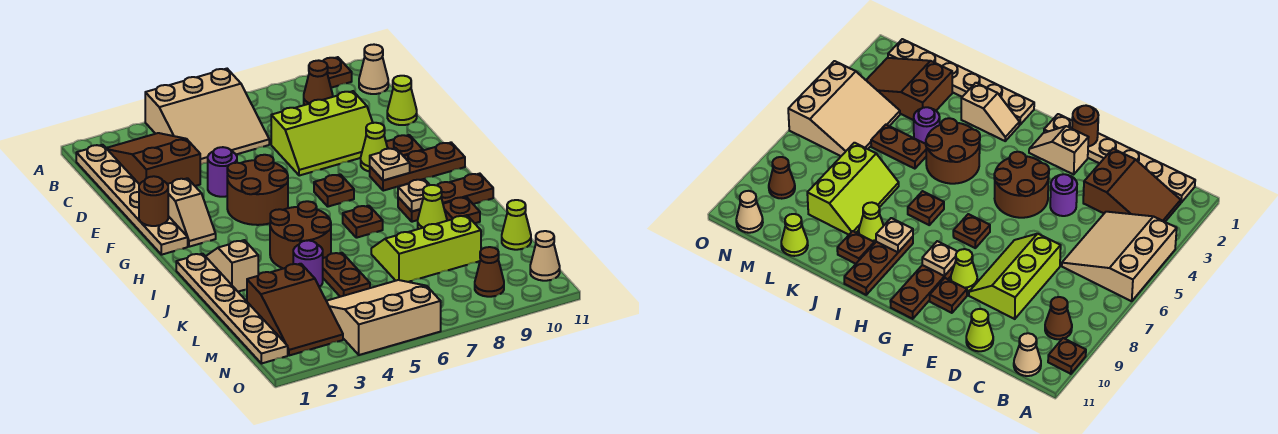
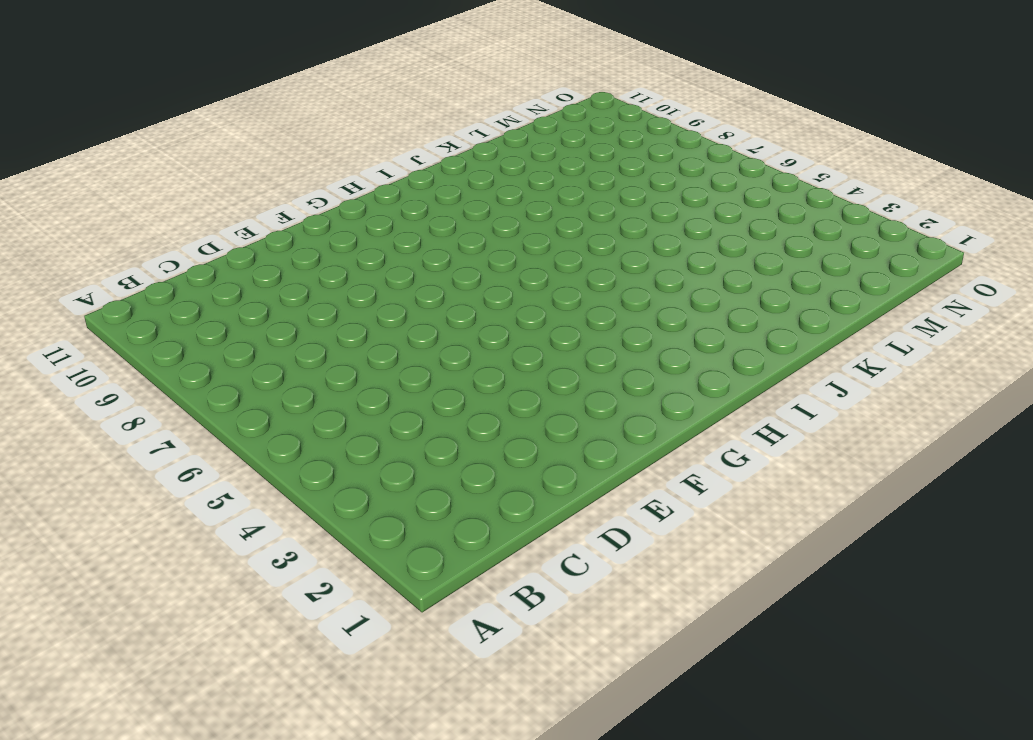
none -> tan 3x3 slope [145,69,269,165]
none -> brown 1x1 plate [323,57,352,88]
none -> tan 1x6 plate [76,145,188,255]
none -> brown 2x3 slope [106,133,200,186]

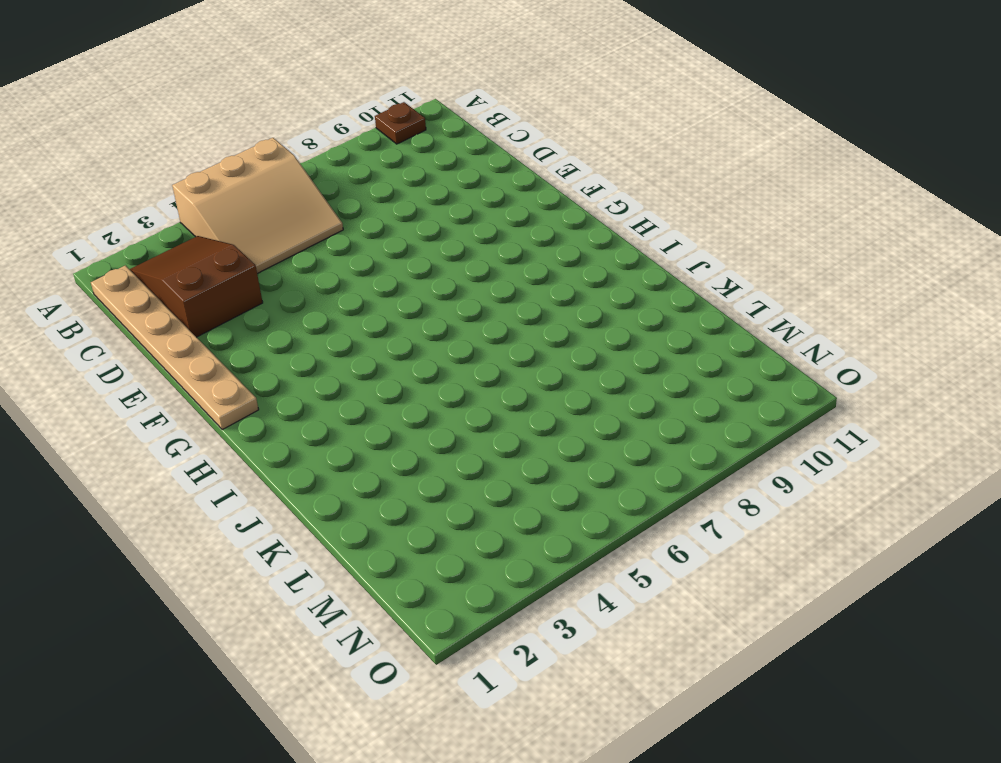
none -> brown 1x1 cone [304,60,333,105]
none -> tan 1x1 cone [359,45,388,94]
none -> lime 2x3 slope [271,91,373,176]
none -> lime 1x1 cone [387,76,417,125]

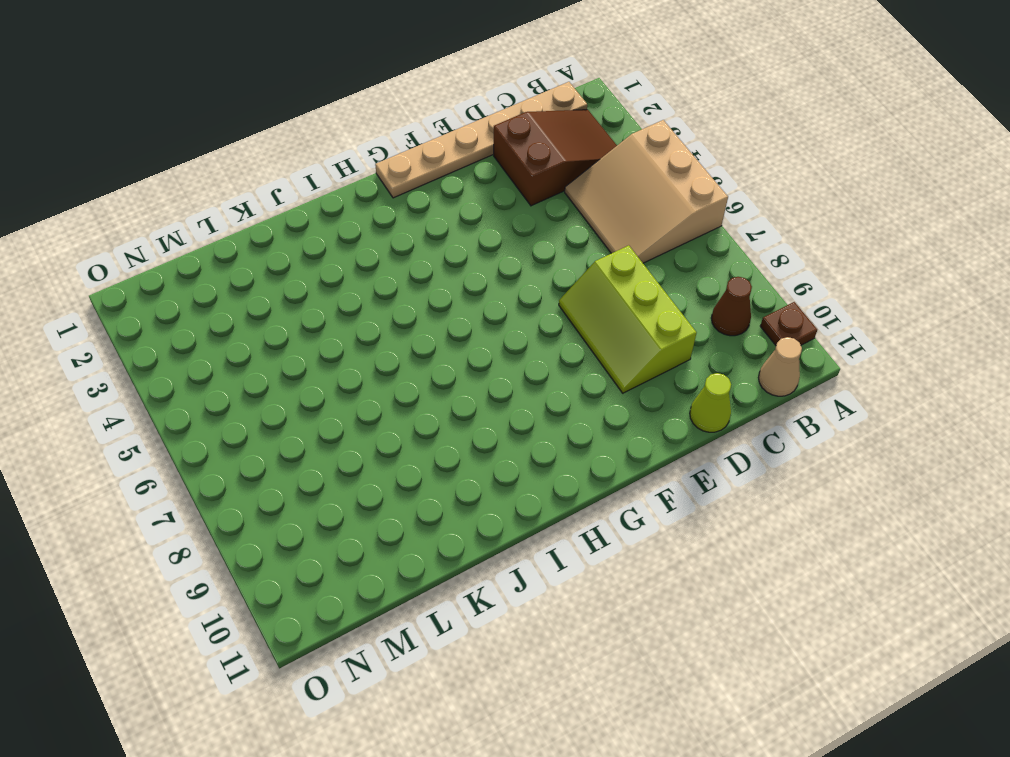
none -> purple 1x1 round brick [208,147,237,197]
none -> tan 1x2 slope [167,178,216,247]
none -> brown 2x2 round brick [227,155,288,225]
none -> lime 1x1 cone [361,123,388,172]

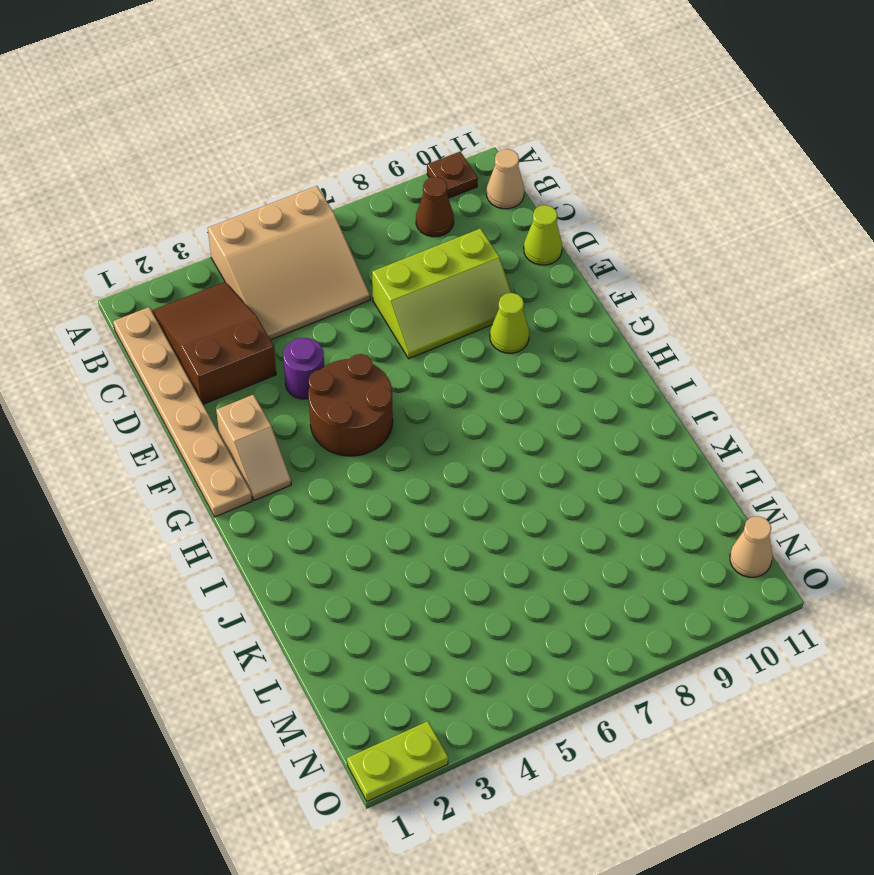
lime 1x2 plate [347,721,448,801] -> none
none -> brown 1x1 plate [386,135,423,156]
none -> brown 1x1 plate [314,174,354,207]
none -> brown 1x3 plate [370,143,465,191]
none -> tan 1x6 plate [176,254,288,364]

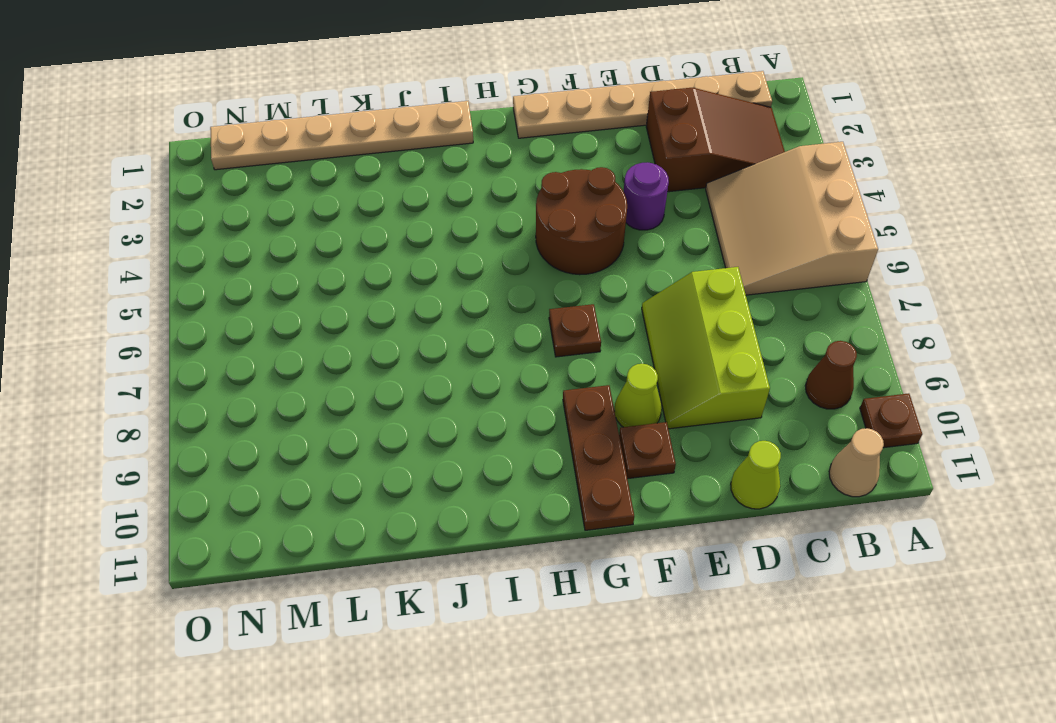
none -> tan 1x2 slope [167,178,216,247]
none -> tan 1x2 slope [206,240,258,292]
none -> brown 2x2 round brick [270,201,331,269]
none -> brown 1x1 plate [343,206,383,238]

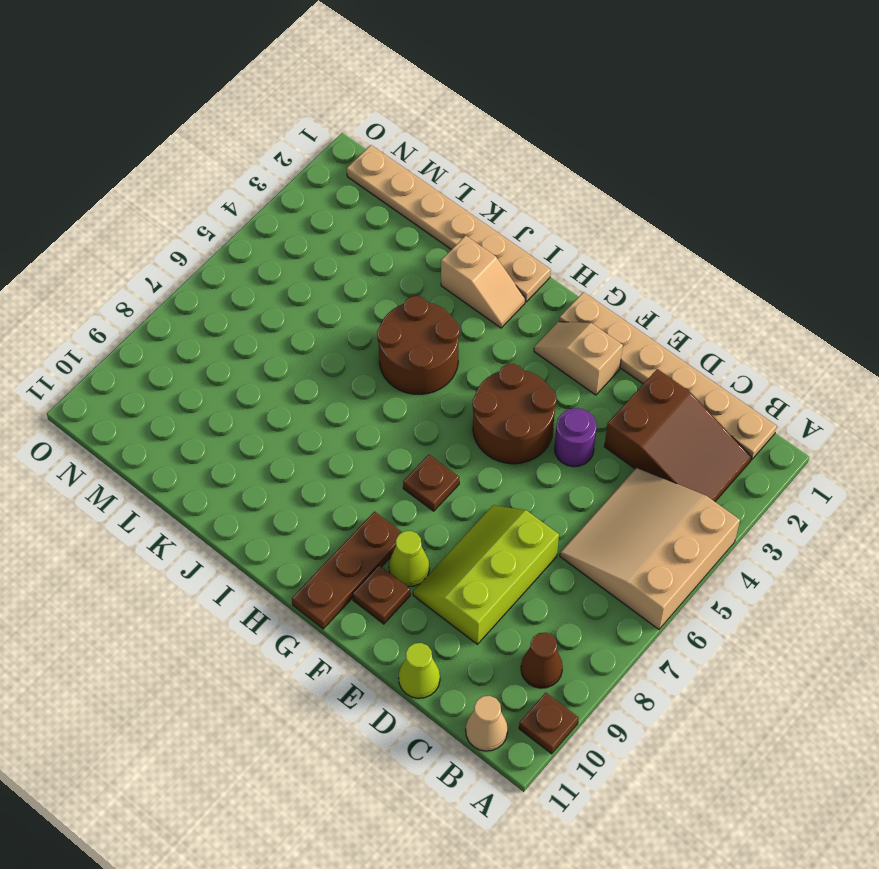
none -> brown 1x1 plate [343,206,383,238]
none -> brown 1x3 plate [398,174,493,222]
none -> lime 1x1 cone [418,185,447,229]
none -> brown 1x1 plate [443,197,480,223]

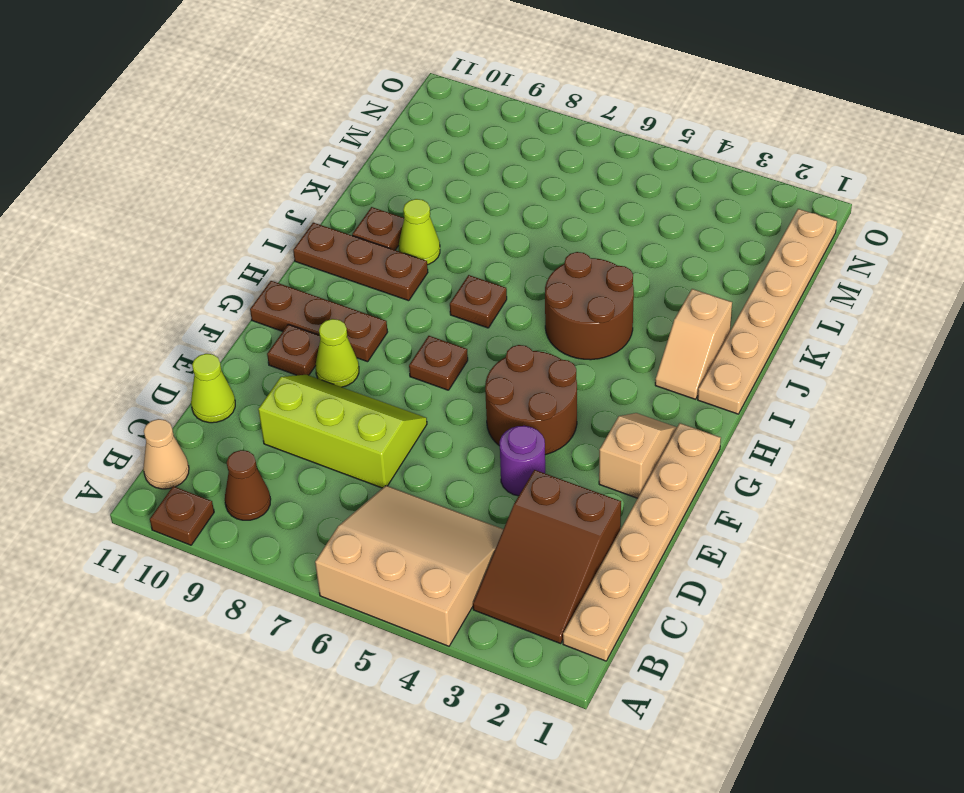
none -> purple 1x1 round brick [293,240,323,287]
none -> brown 1x2 plate [323,253,370,297]
none -> lime 2x3 slope [371,215,481,282]
none -> brown 2x3 slope [247,264,343,356]

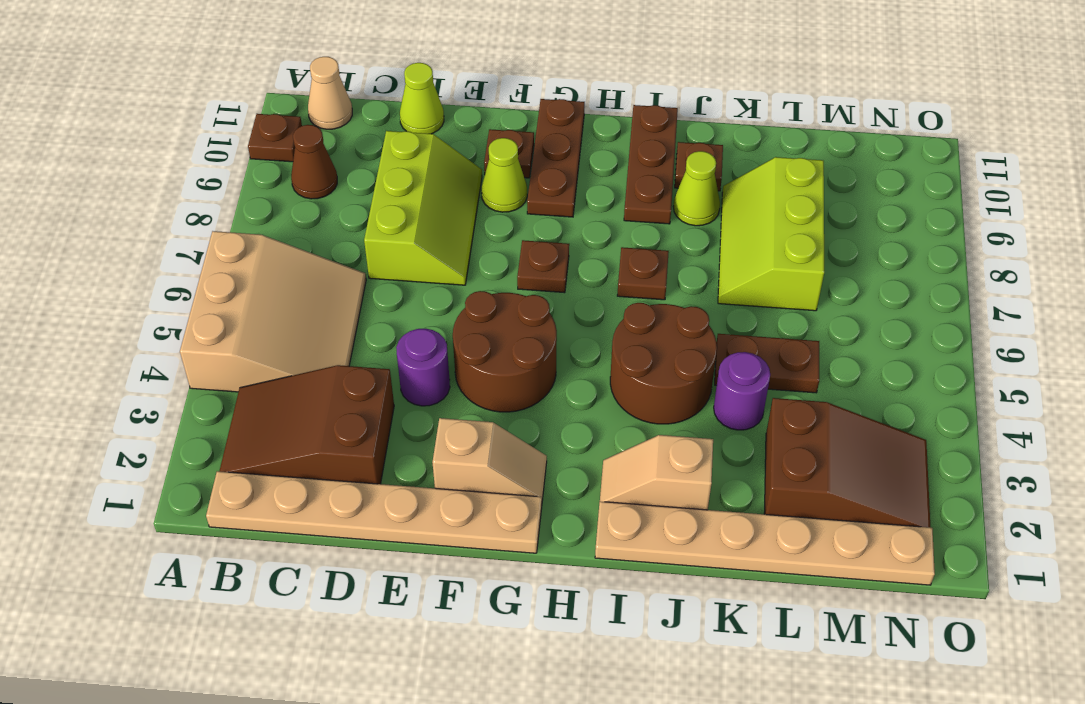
none -> lime 1x1 cone [502,200,531,250]
none -> tan 3x3 slope [327,280,441,355]
none -> brown 1x1 cone [475,247,504,297]
none -> tan 1x1 cone [530,231,560,281]

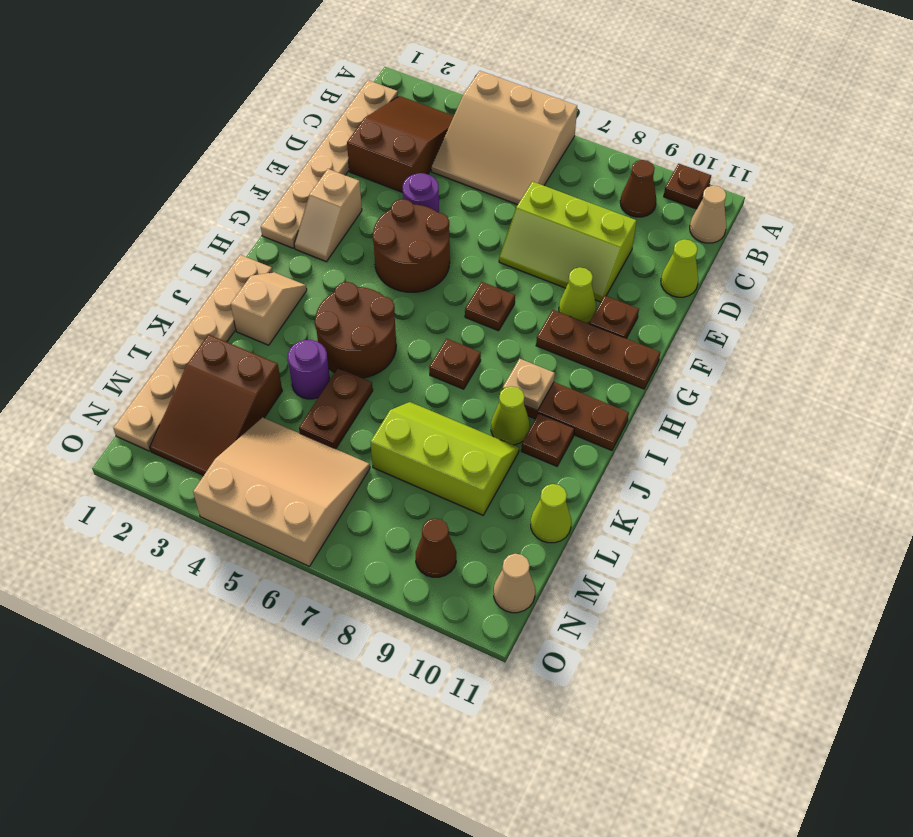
none -> brown 1x1 round brick [139,176,168,226]
none -> tan 1x1 plate [370,148,410,180]

